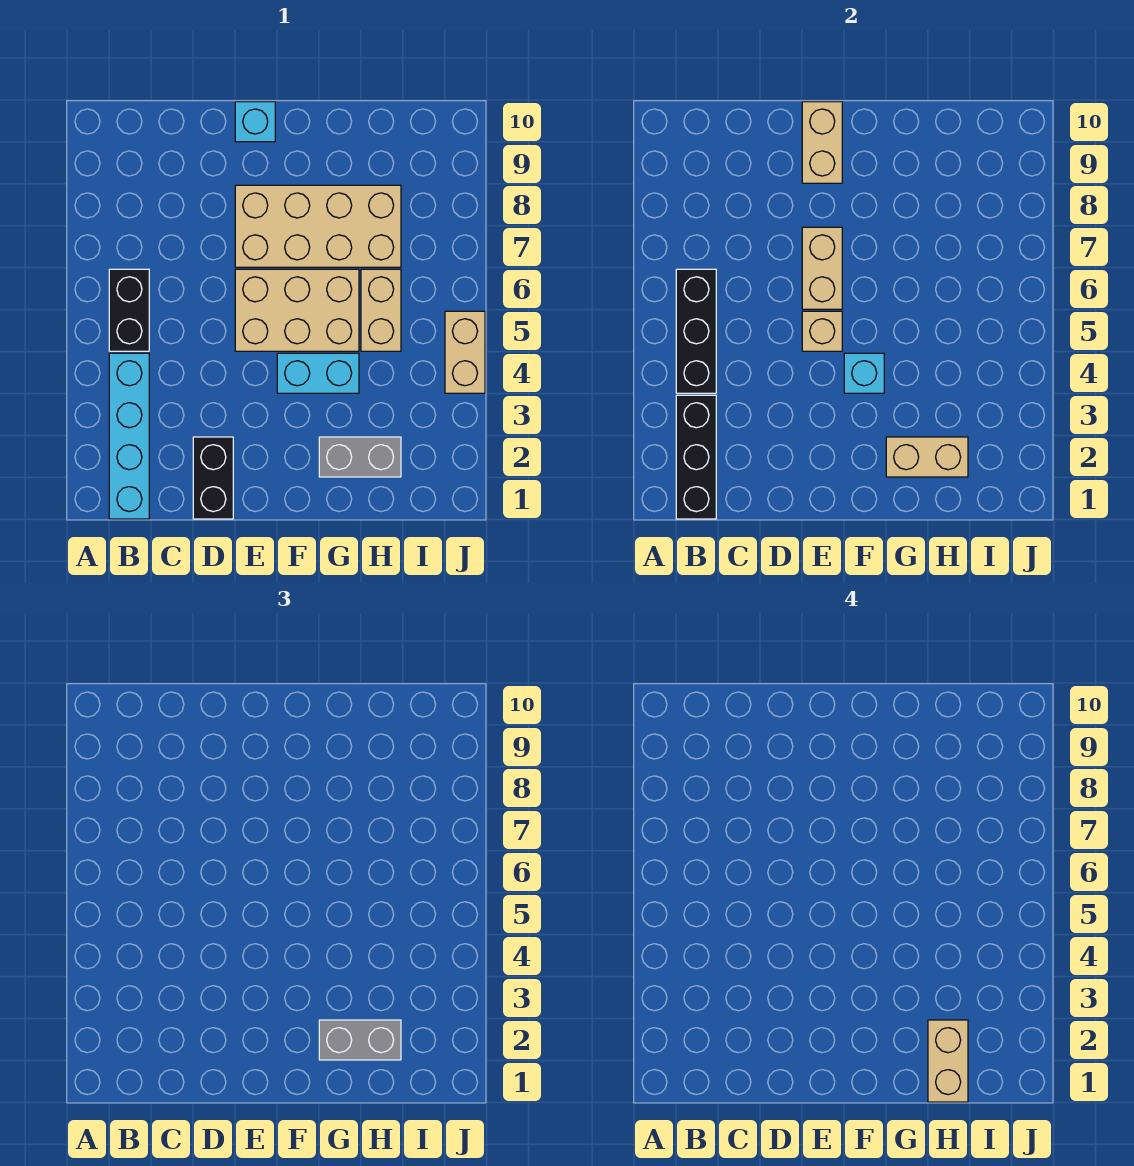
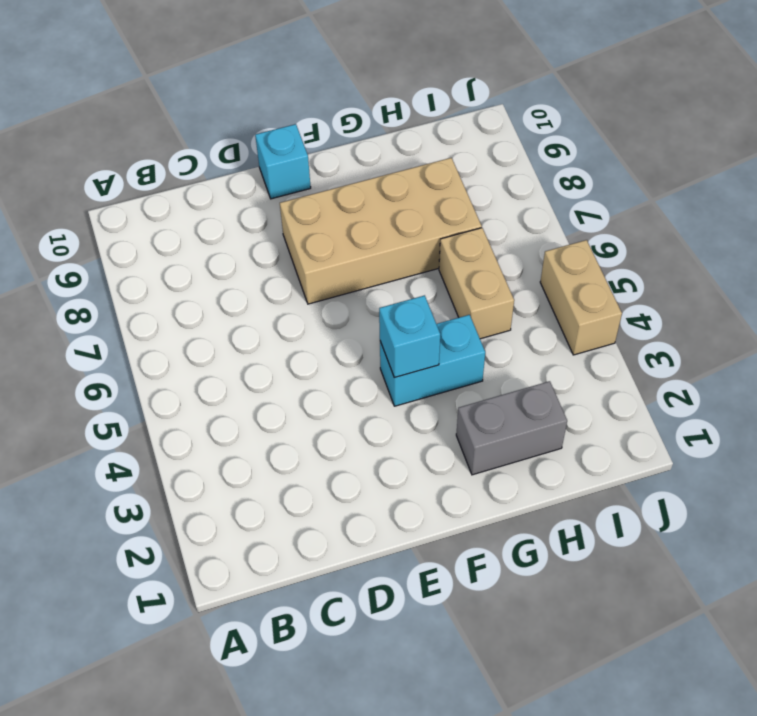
none -> cyan 1x4 brick [109,353,149,519]
none -> black 1x2 brick [109,269,149,351]
none -> black 1x2 brick [193,437,233,519]

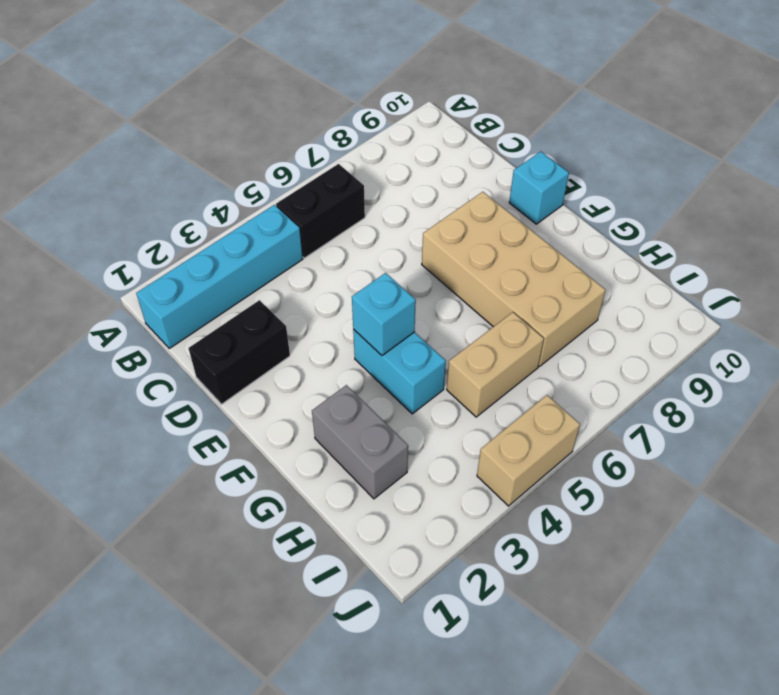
none -> tan 2x3 brick [235,269,359,351]
none -> black 1x3 brick [676,395,716,519]
none -> black 1x3 brick [676,269,716,393]

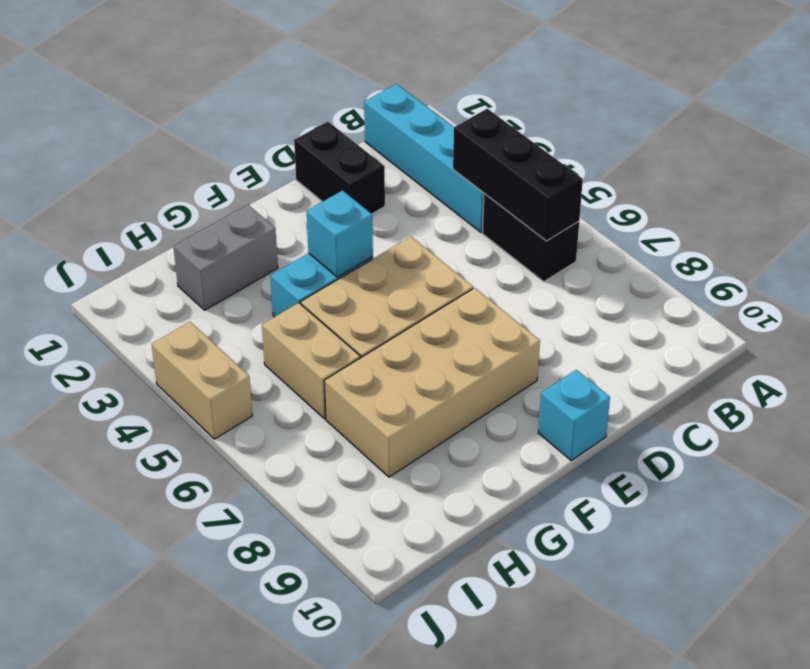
none -> black 1x3 brick [676,395,716,519]
none -> tan 1x1 brick [802,311,842,351]
none -> tan 1x2 brick [802,227,842,309]

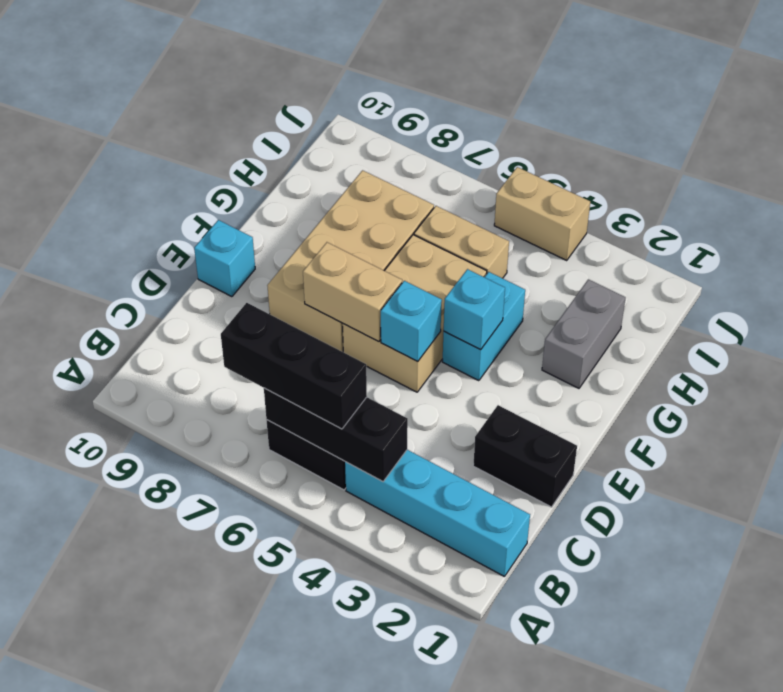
black 1x3 brick [221,303,367,429] -> black 1x3 brick moved to [676,395,716,519]
cyan 1x1 brick [381,281,442,362] -> tan 1x1 brick [802,311,842,351]
none -> tan 1x2 brick [802,102,842,183]
none -> tan 1x2 brick [886,437,968,477]
none -> grey 1x2 brick [319,1020,401,1060]

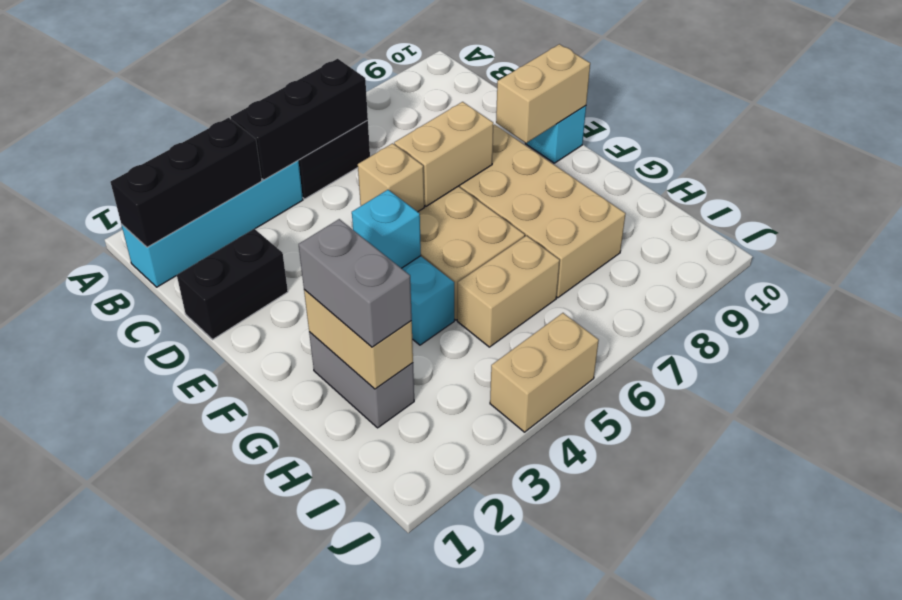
none -> tan 1x2 brick [928,1020,968,1102]

